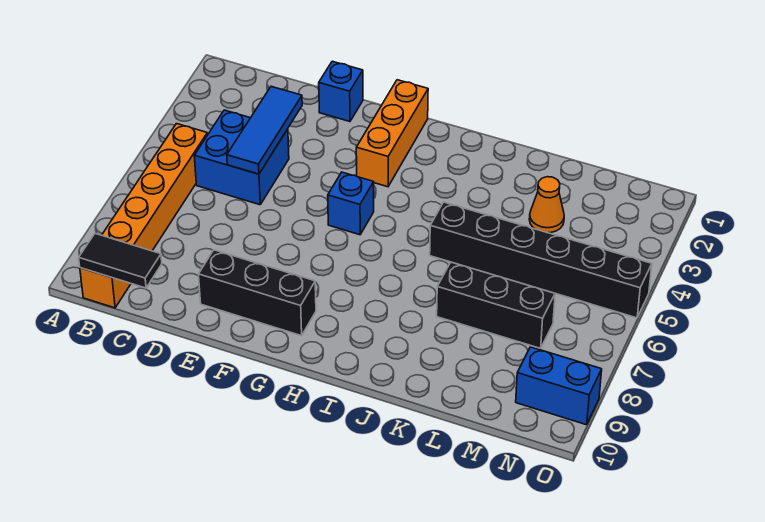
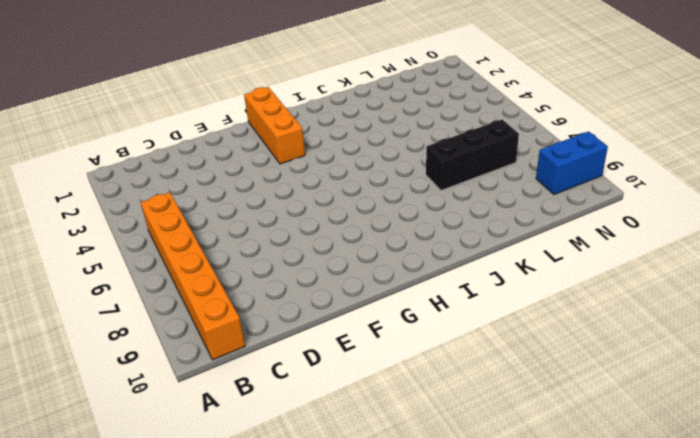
none -> blue 2x2 brick [194,110,289,205]
none -> blue 1x1 brick [319,61,363,122]
none -> black 1x3 brick [199,250,316,336]

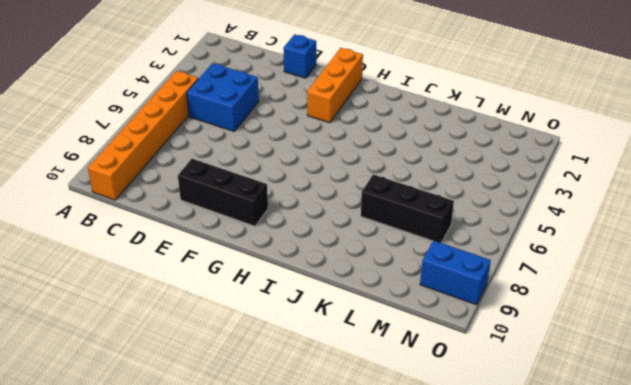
none -> blue 1x1 brick [328,172,374,235]
none -> black 1x6 brick [430,202,652,318]
none -> orange 1x1 cone [529,177,564,233]

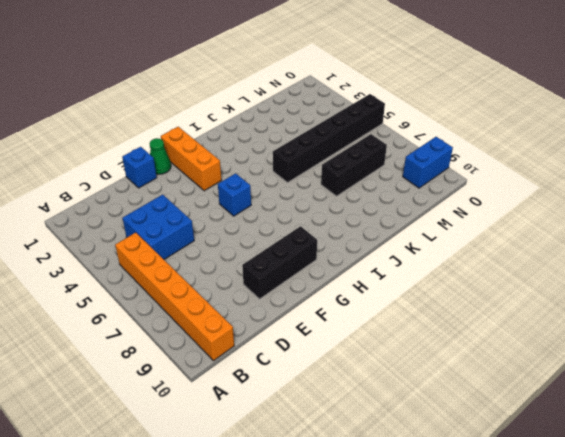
green 1x1 cone [150,138,171,174] -> none
none -> orange 1x1 cone [529,177,564,233]
none -> black 1x2 tile [79,234,162,288]
none -> blue 1x3 tile [227,86,302,174]

